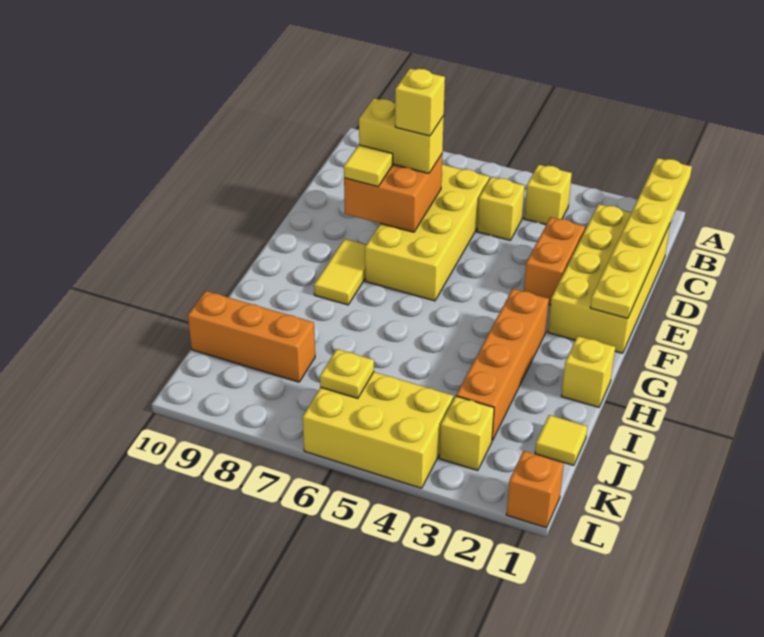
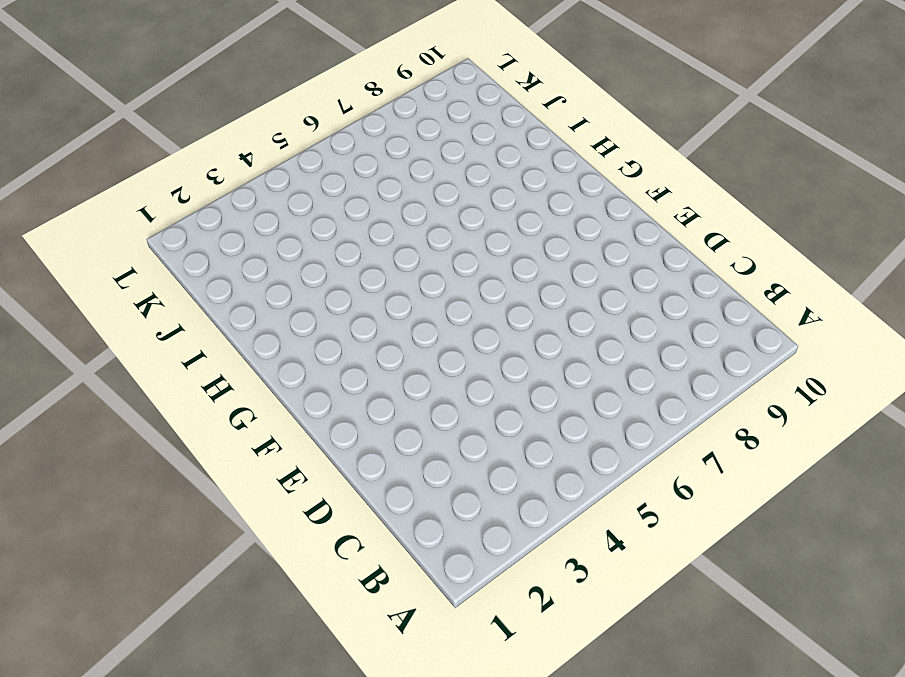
none -> yellow 1x1 brick [524,165,572,225]
none -> yellow 2x4 brick [548,204,670,353]
none -> yellow 1x1 brick [477,177,525,240]

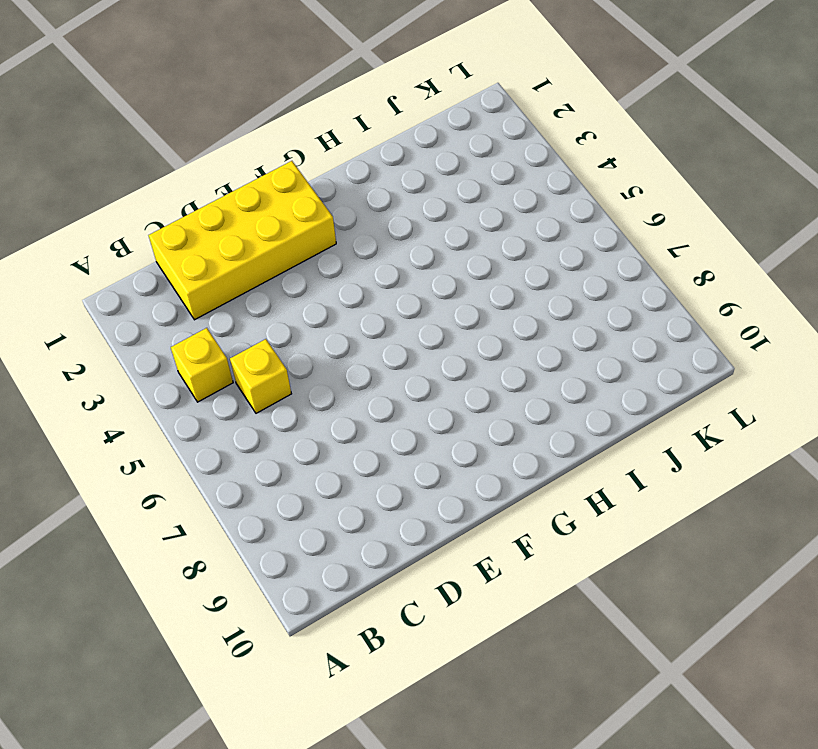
none -> yellow 2x4 brick [365,165,489,301]
none -> orange 1x2 brick [524,217,585,305]
none -> yellow 1x2 tile [314,239,366,305]

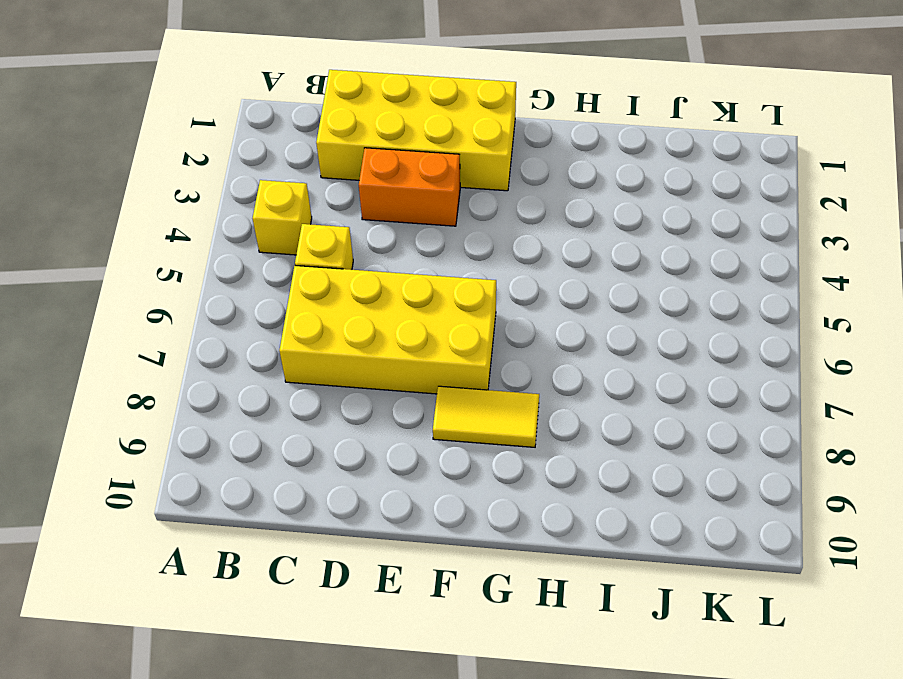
none -> orange 1x4 brick [456,289,549,441]
none -> yellow 1x1 brick [561,336,615,407]
none -> yellow 1x1 tile [535,415,587,465]

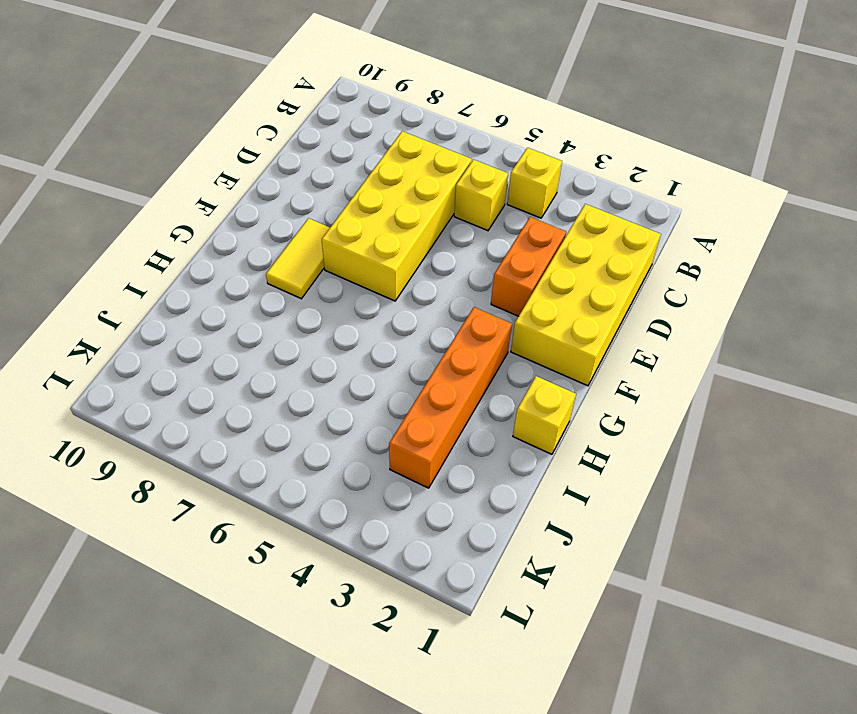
none -> yellow 1x1 tile [535,415,587,465]
none -> orange 1x3 brick [188,291,315,382]
none -> yellow 1x1 brick [439,396,494,471]

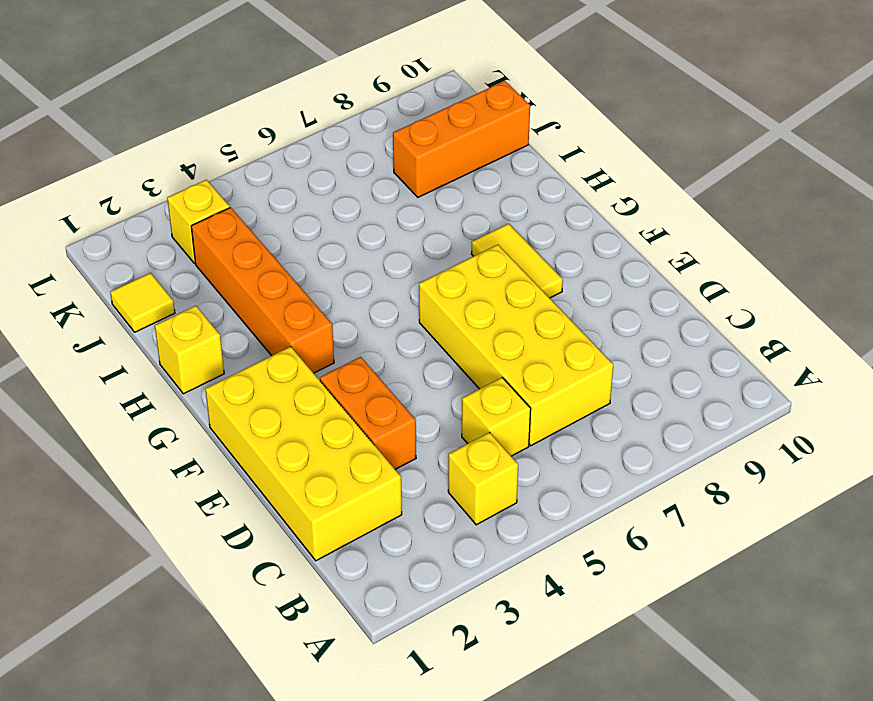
none -> yellow 2x3 brick [302,372,453,488]
none -> orange 1x1 brick [506,451,564,528]
none -> yellow 1x6 plate [590,158,692,318]

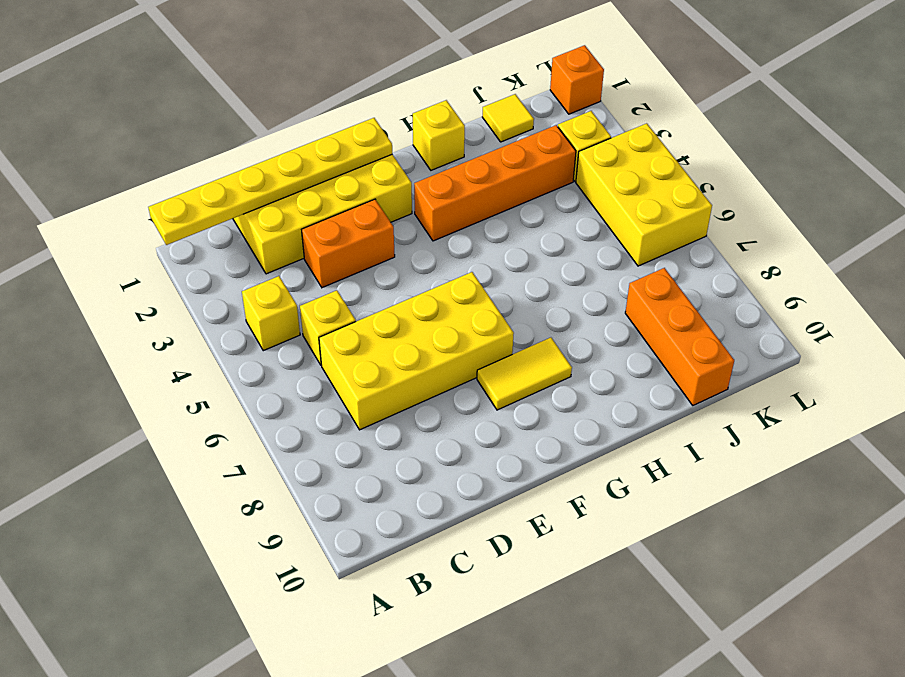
none -> orange 2x2 brick [344,154,442,232]
none -> yellow 1x1 plate [320,349,374,398]
none -> yellow 1x2 brick [359,99,444,173]

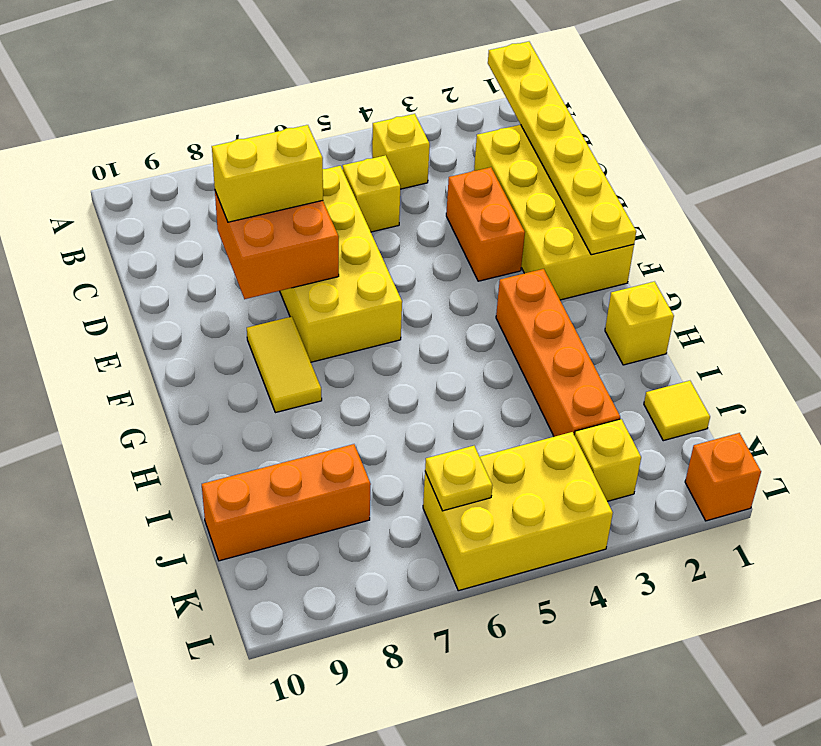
none -> yellow 1x1 tile [344,145,393,187]
none -> yellow 1x1 brick [395,69,445,136]

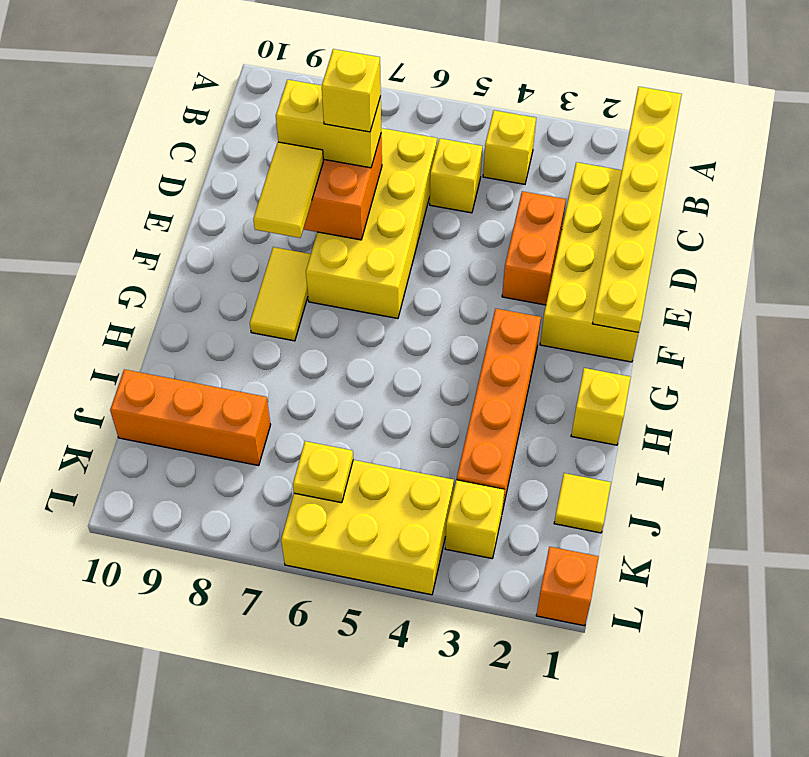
yellow 1x2 tile [253,142,323,238] -> yellow 1x1 tile [344,145,393,187]

